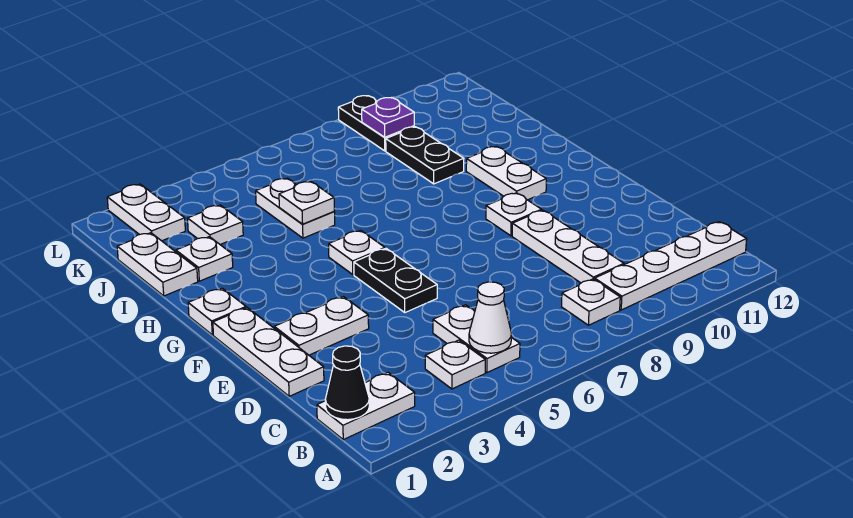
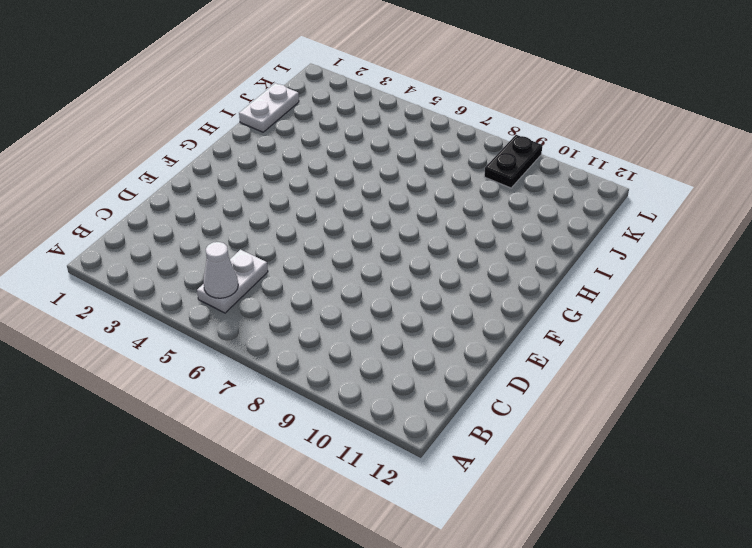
none -> white 1x2 plate [317,373,415,440]
none -> white 1x1 plate [425,340,485,389]
none -> white 1x1 plate [562,279,620,325]

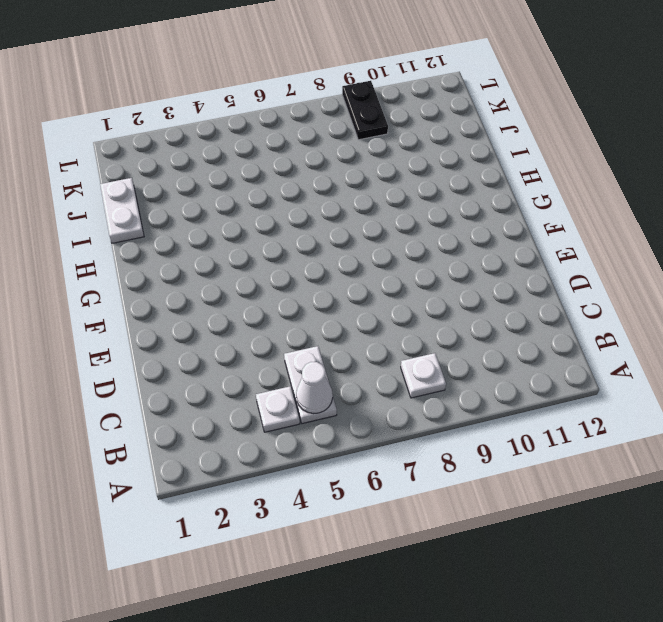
none -> white 1x2 plate [317,373,415,440]
none -> white 1x4 plate [595,222,747,310]
none -> white 1x3 plate [512,210,624,283]

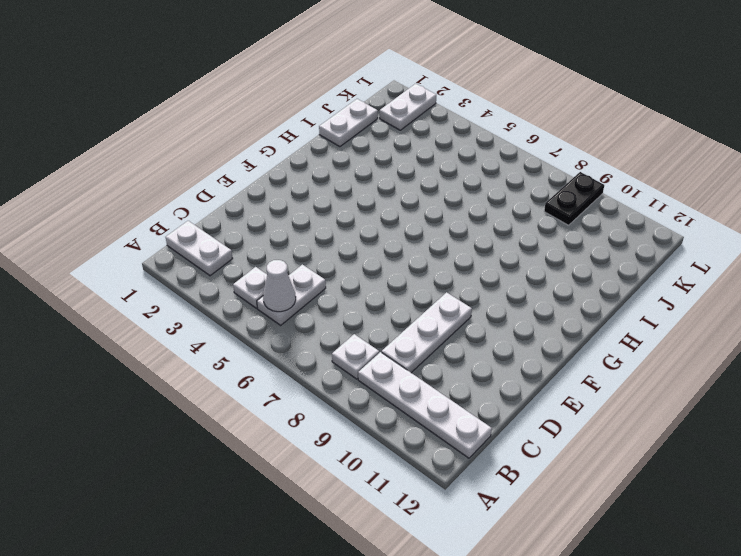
none -> white 1x3 plate [213,308,324,396]
none -> white 1x2 plate [274,297,369,355]
none -> black 1x2 plate [354,248,437,312]

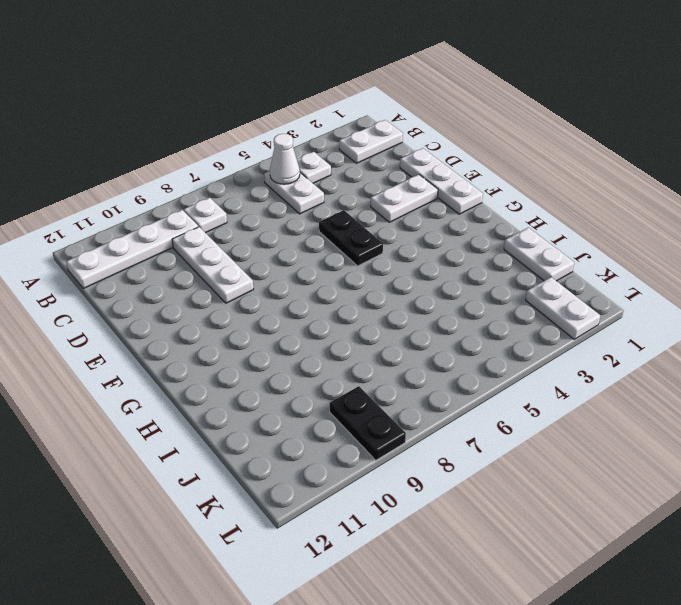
none -> white 1x1 plate [486,193,542,236]
none -> white 1x1 plate [188,288,246,335]
none -> white 1x1 plate [329,230,385,275]

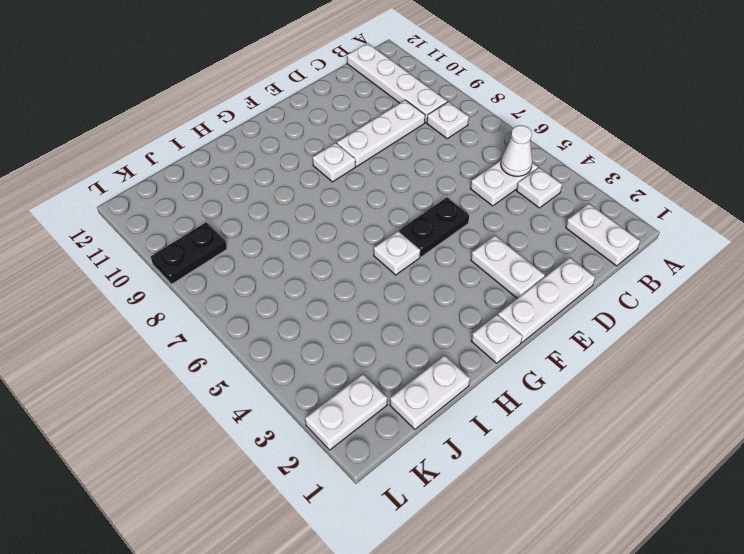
none -> white 1x2 plate [466,146,546,200]
none -> white 1x1 plate [176,237,233,281]
none -> white 1x2 plate [256,178,335,238]

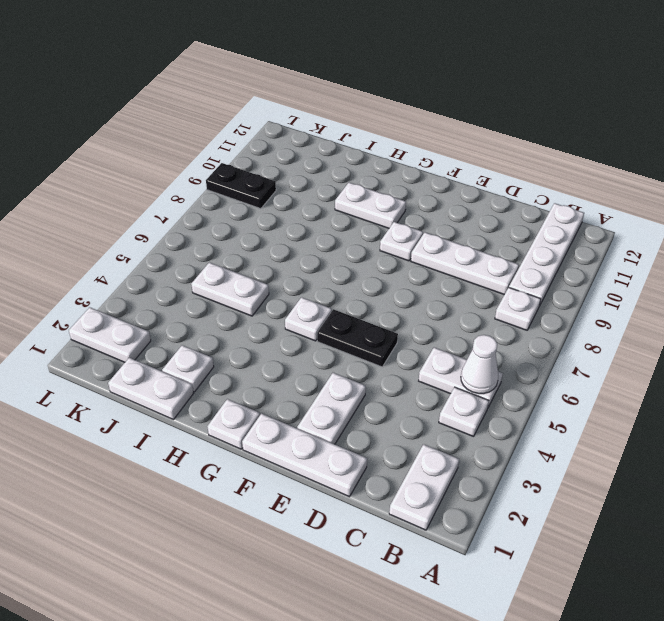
none -> black 1x2 plate [386,127,464,184]
none -> white 1x1 plate [187,205,243,245]
none -> black 1x1 cone [325,346,369,420]

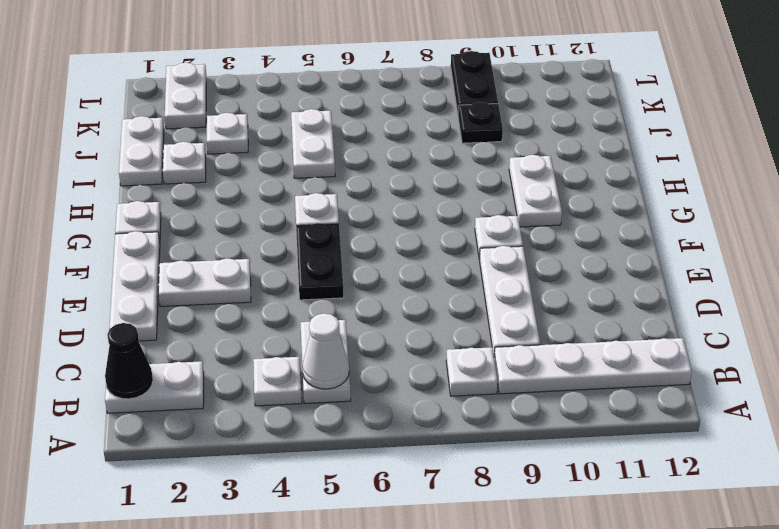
black 1x1 plate [458,102,503,143] -> black 1x2 plate [386,127,464,184]
none -> white 1x1 plate [279,181,335,224]
none -> purple 1x1 plate [362,98,414,137]

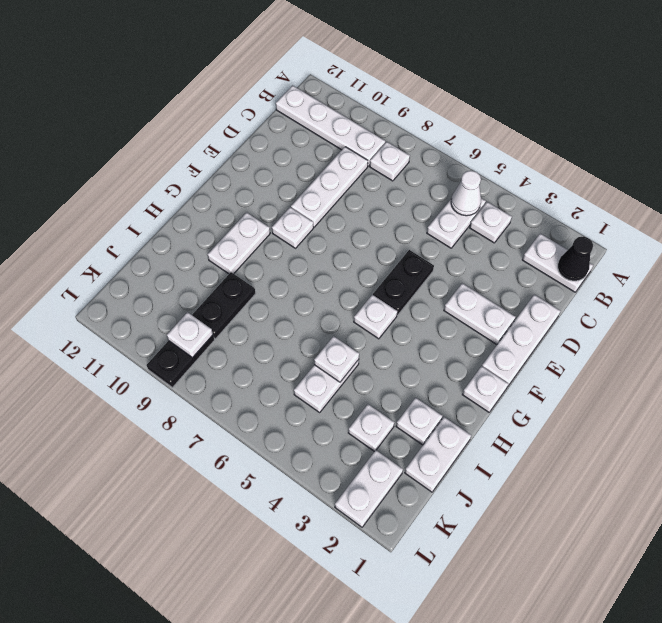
white 1x1 plate [167,312,213,357] -> purple 1x1 plate [362,98,414,137]

